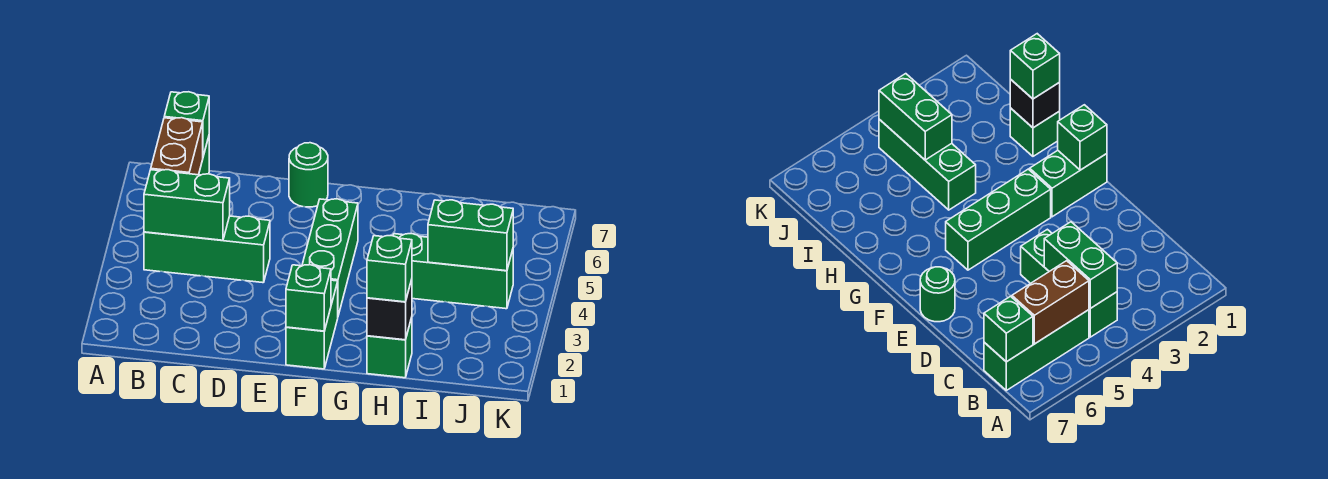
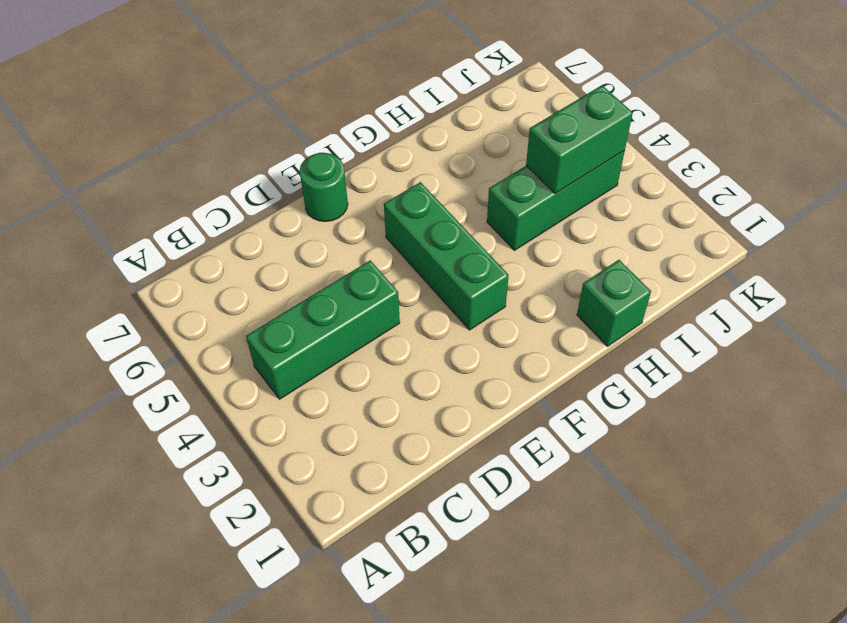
none -> green 1x3 brick [984,310,1089,390]
none -> green 1x2 brick [286,280,338,369]
none -> green 1x2 brick [144,170,230,240]

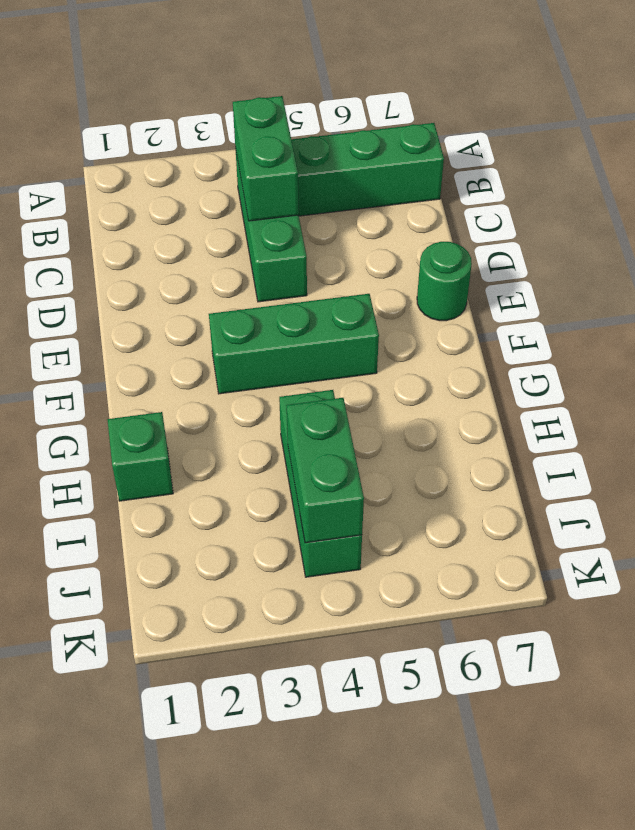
none -> green 1x2 brick [286,280,338,369]
none -> brown 1x2 brick [151,118,203,175]
none -> green 1x1 brick [164,92,209,156]

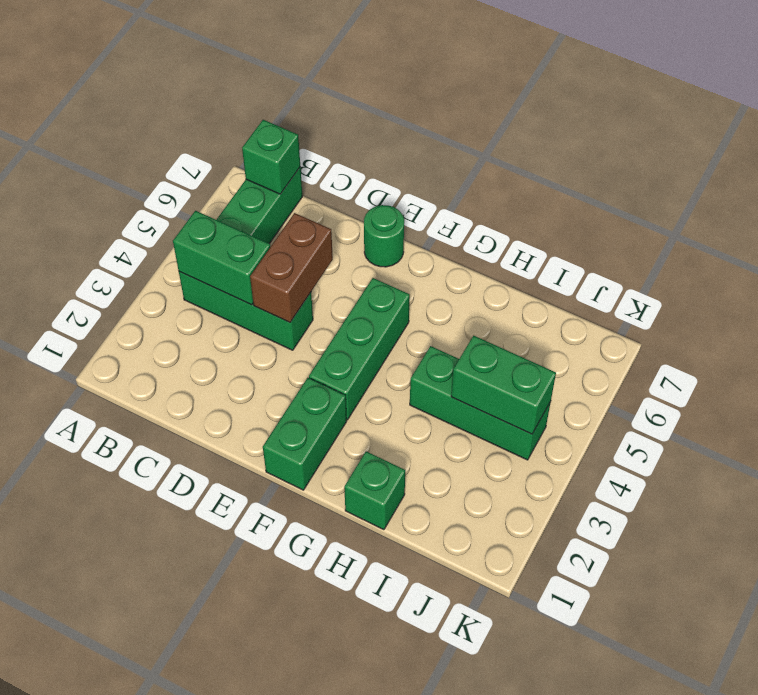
brown 1x2 brick [250,213,333,322] -> brown 1x2 brick moved to [151,118,203,175]
none -> green 1x1 brick [286,265,331,331]
none -> black 1x1 brick [367,279,412,340]
none -> green 1x1 brick [367,236,412,302]

